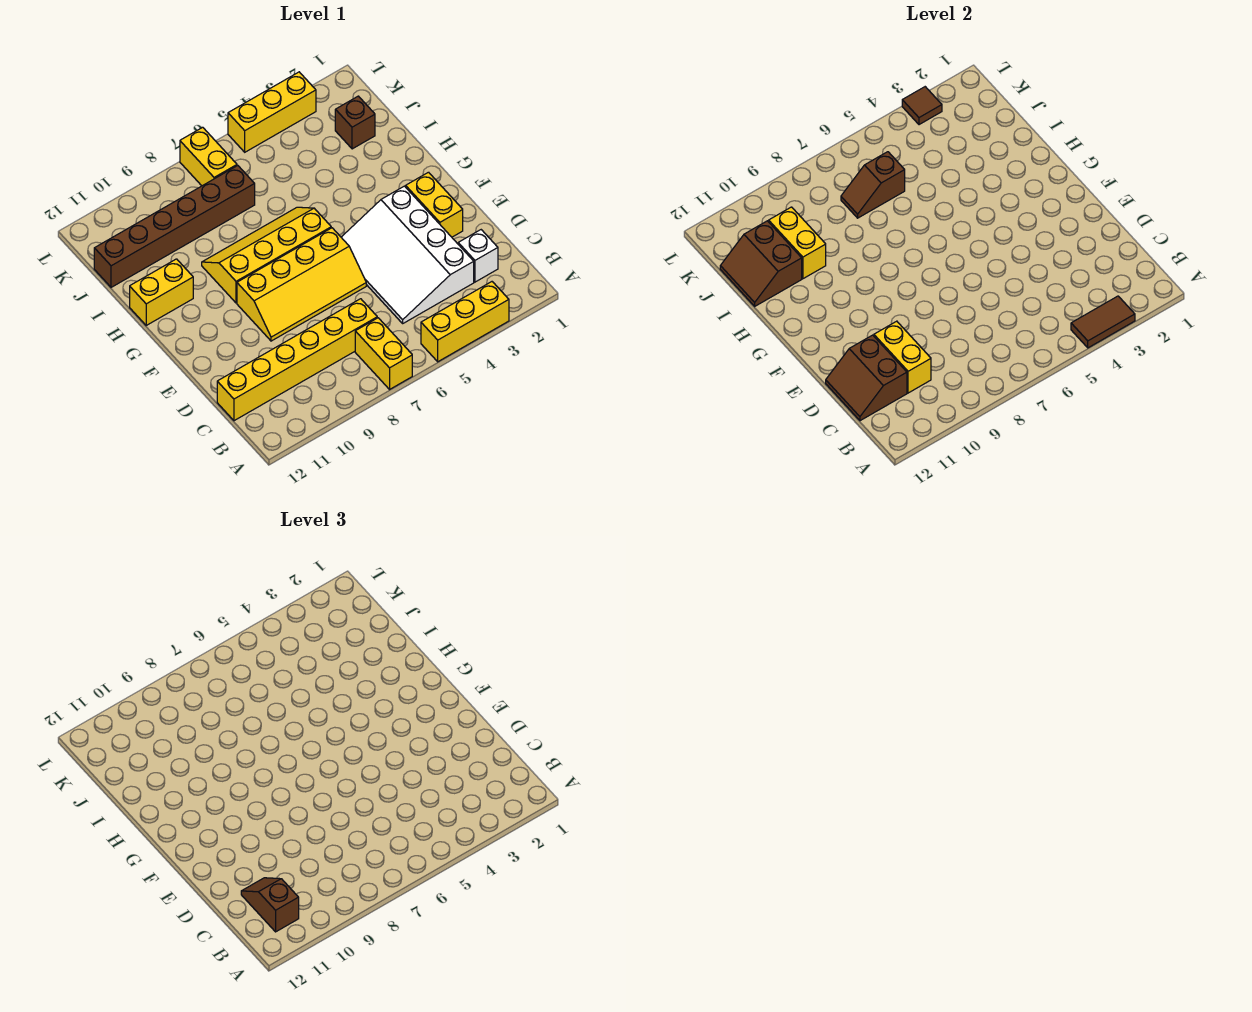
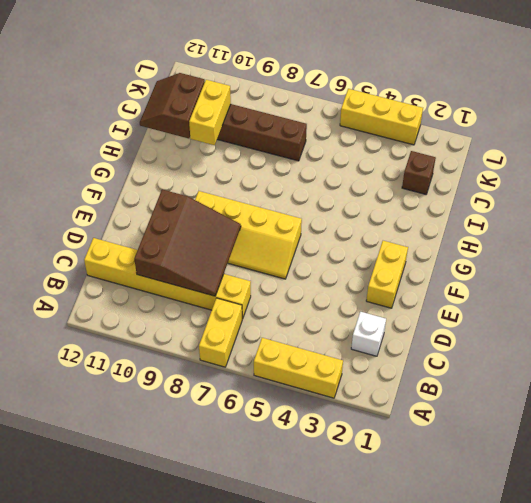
brown 3x3 slope [134,190,241,296] -> yellow 1x2 brick [874,321,931,393]
none -> white 3x4 slope [341,186,474,323]
none -> yellow 2x4 slope [202,207,331,303]
none -> yellow 1x2 brick [130,259,193,325]

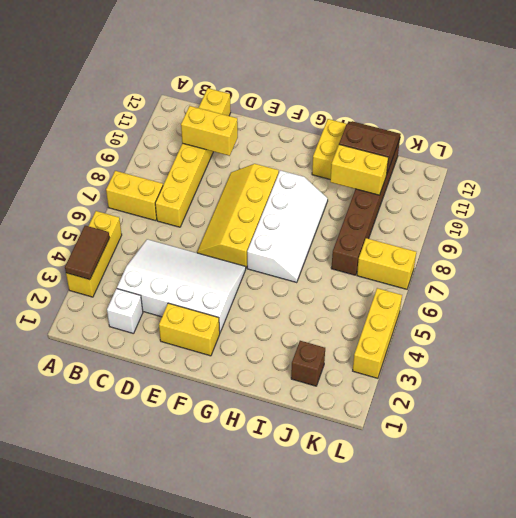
white 2x4 slope [247,170,328,283] -> yellow 2x4 slope [202,207,331,303]
none -> brown 2x2 slope [826,335,907,421]
none -> brown 1x2 slope [841,152,905,218]
none -> brown 1x1 tile [902,87,942,125]

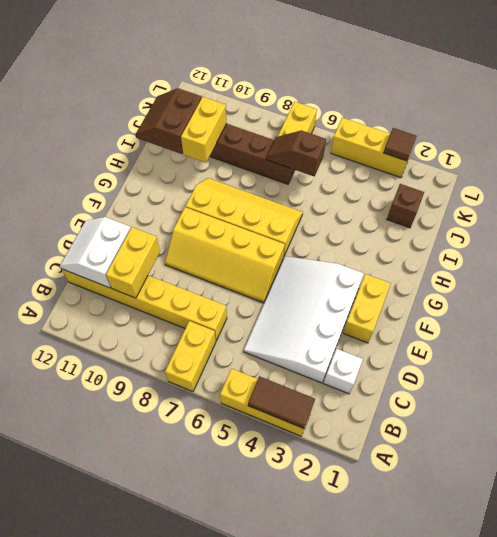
white 2x2 slope [60,217,131,288] -> brown 2x2 slope [826,335,907,421]
none -> yellow 1x2 brick [130,259,193,325]
none -> brown 1x2 slope [241,878,299,932]

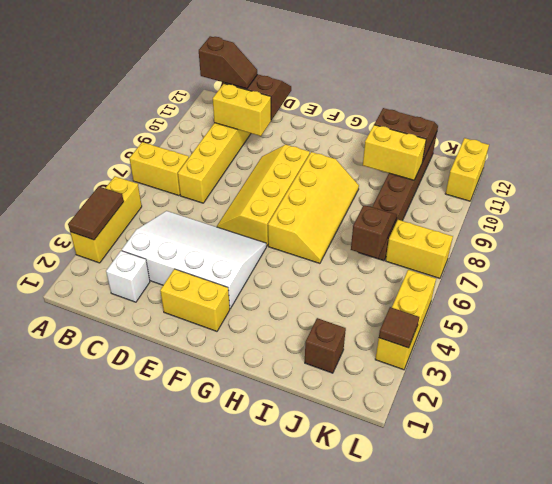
yellow 1x2 brick [445,138,489,201] -> yellow 1x2 brick moved to [130,259,193,325]

